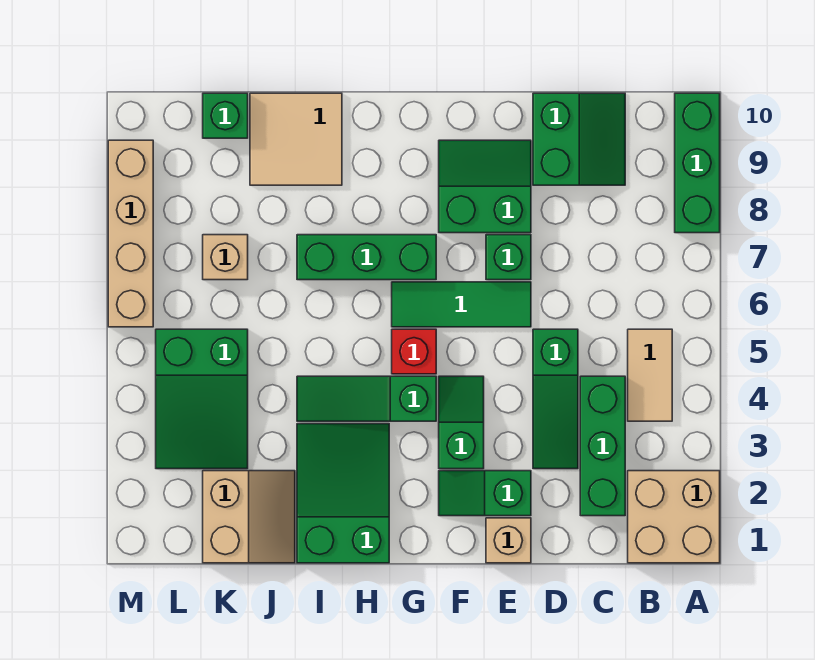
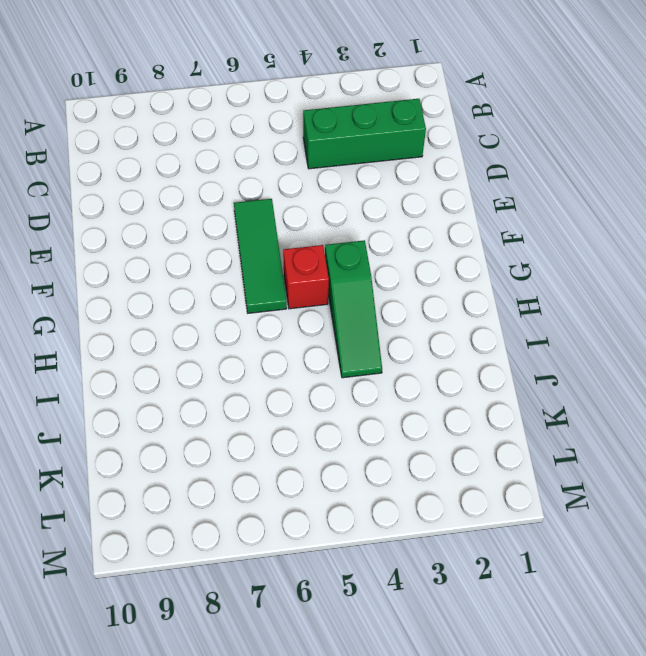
none -> tan 2x2 brick [628,471,720,563]
none -> green 1x3 brick [675,93,720,233]
none -> tan 1x2 tile [628,329,672,421]

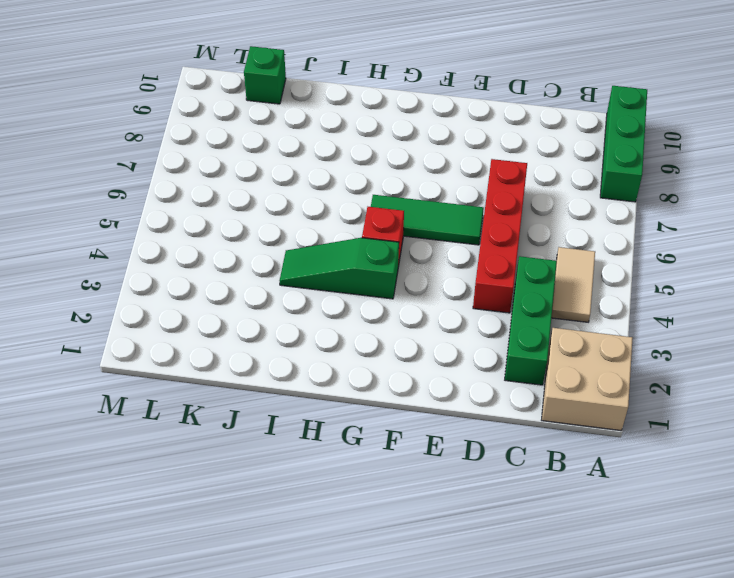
red 1x4 brick [473,159,527,313] -> green 1x3 slope [533,329,578,469]
none -> green 2x2 slope [533,93,625,185]
none -> tan 1x1 brick [486,518,531,563]
none -> green 1x2 slope [439,471,531,516]

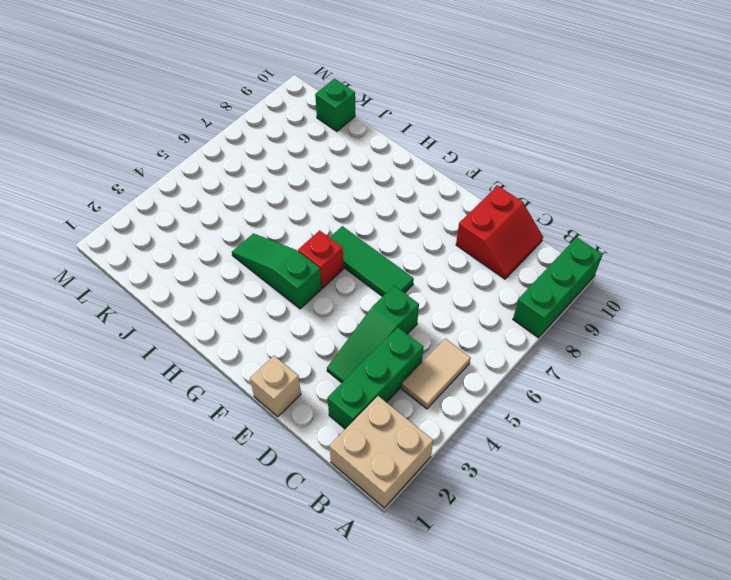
red 2x2 slope [456,186,543,279] -> green 2x2 slope [533,93,625,185]
none -> green 1x2 slope [439,471,531,516]
none -> green 1x1 brick [486,235,531,280]
none -> green 2x2 slope [439,140,531,233]

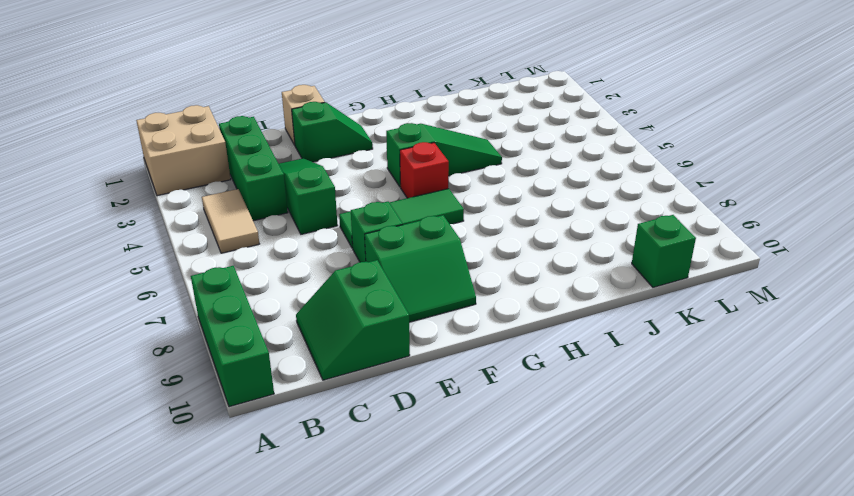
none -> green 1x2 slope [439,376,484,469]
none -> green 1x3 brick [297,235,436,280]
none -> green 2x3 slope [297,424,389,563]

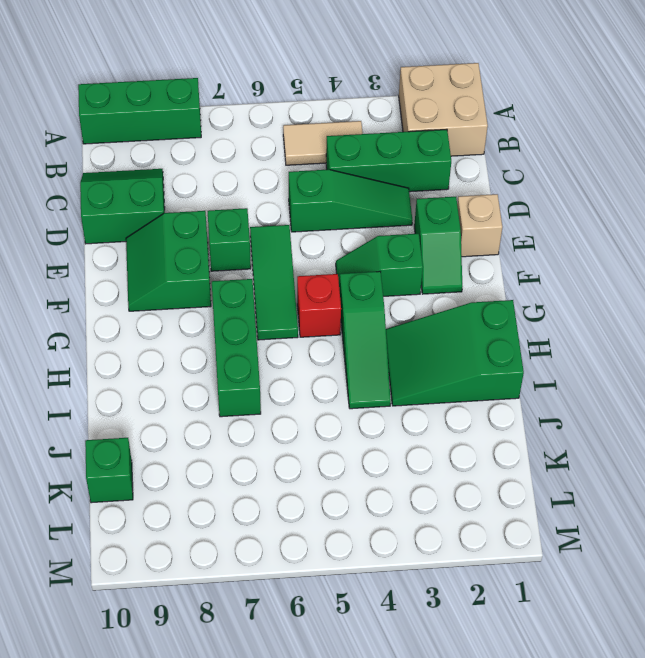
none -> tan 2x2 tile [250,93,342,185]
none -> tan 2x2 slope [203,471,295,563]
none -> green 2x3 slope [156,329,248,469]

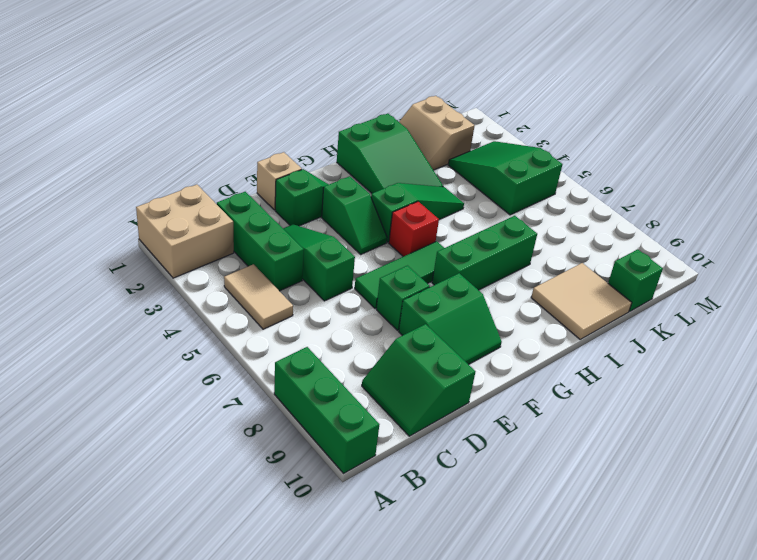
none -> tan 1x1 brick [203,235,248,280]
none -> tan 1x4 brick [108,140,153,327]

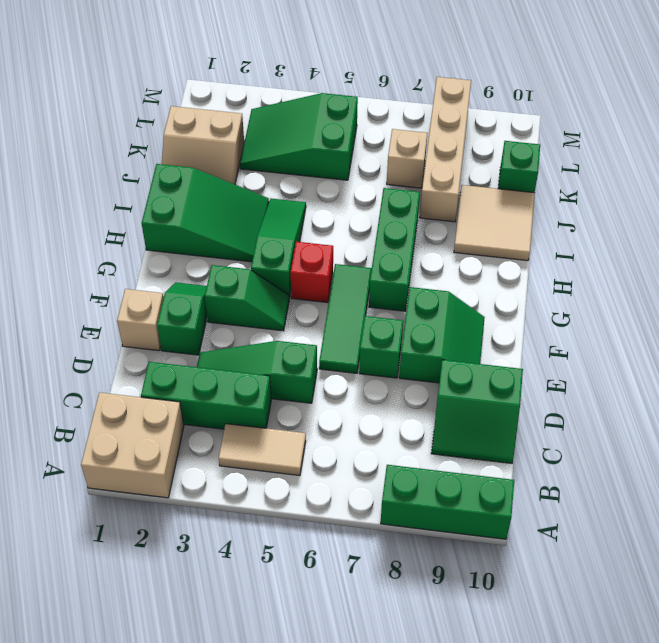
tan 1x4 brick [420,77,471,222] -> tan 1x4 brick turned to [108,140,153,327]

